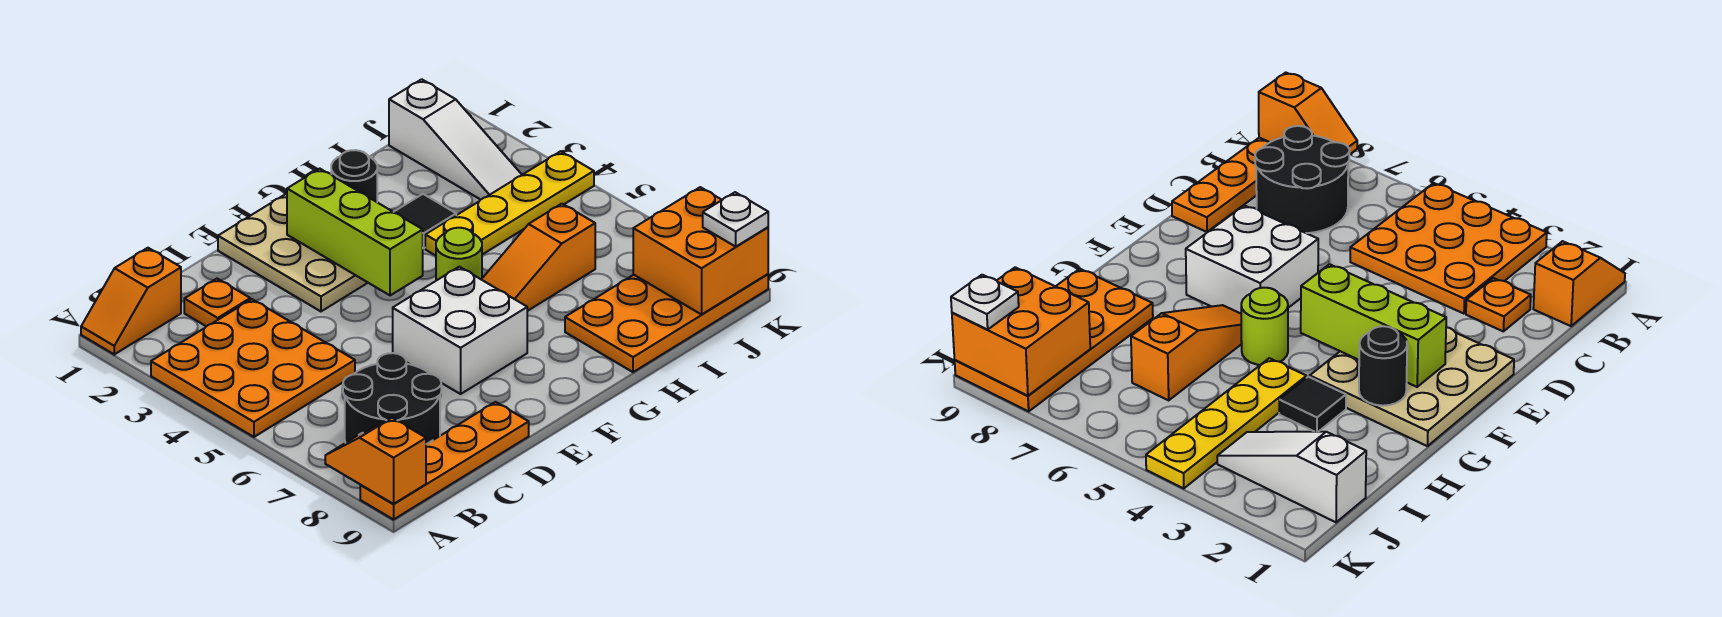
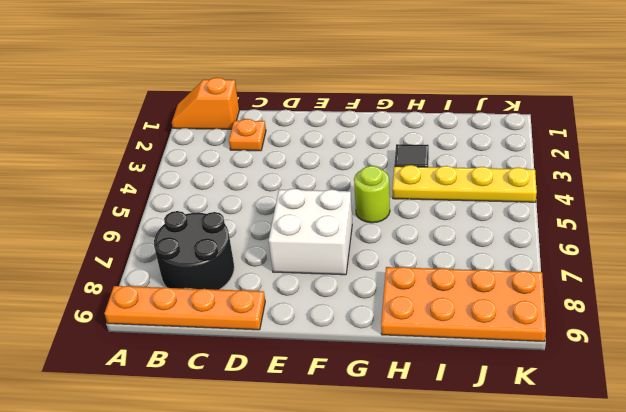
none -> orange 3x3 plate [151,299,355,437]
none -> tan 3x3 plate [218,194,368,311]
none -> orange 1x3 slope [481,204,595,311]

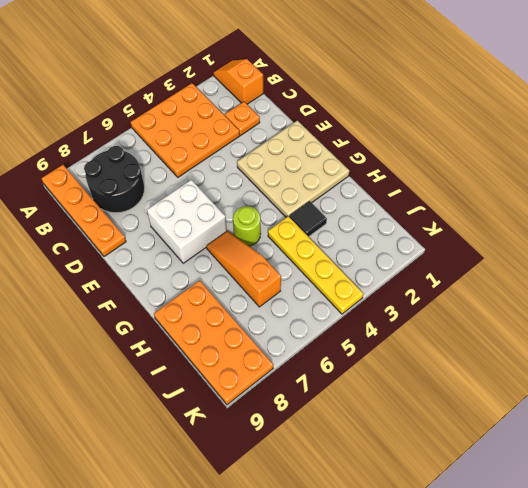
none -> white 1x3 slope [389,79,522,200]
none -> orange 1x2 slope [325,418,426,504]
none -> lime 1x3 brick [287,169,423,296]

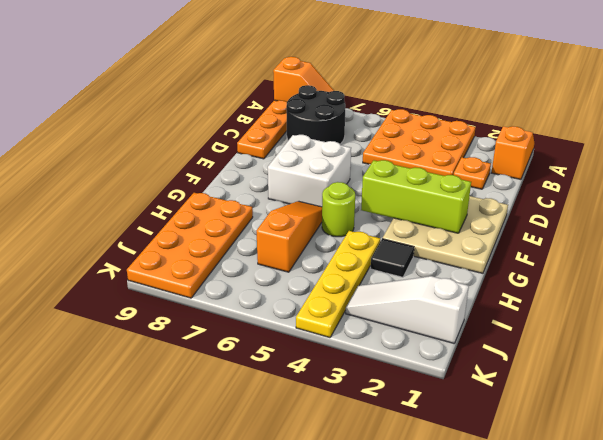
none -> black 1x1 round brick [331,150,377,202]
none -> orange 2x2 brick [633,187,768,314]
none -> white 1x1 plate [703,192,768,247]

